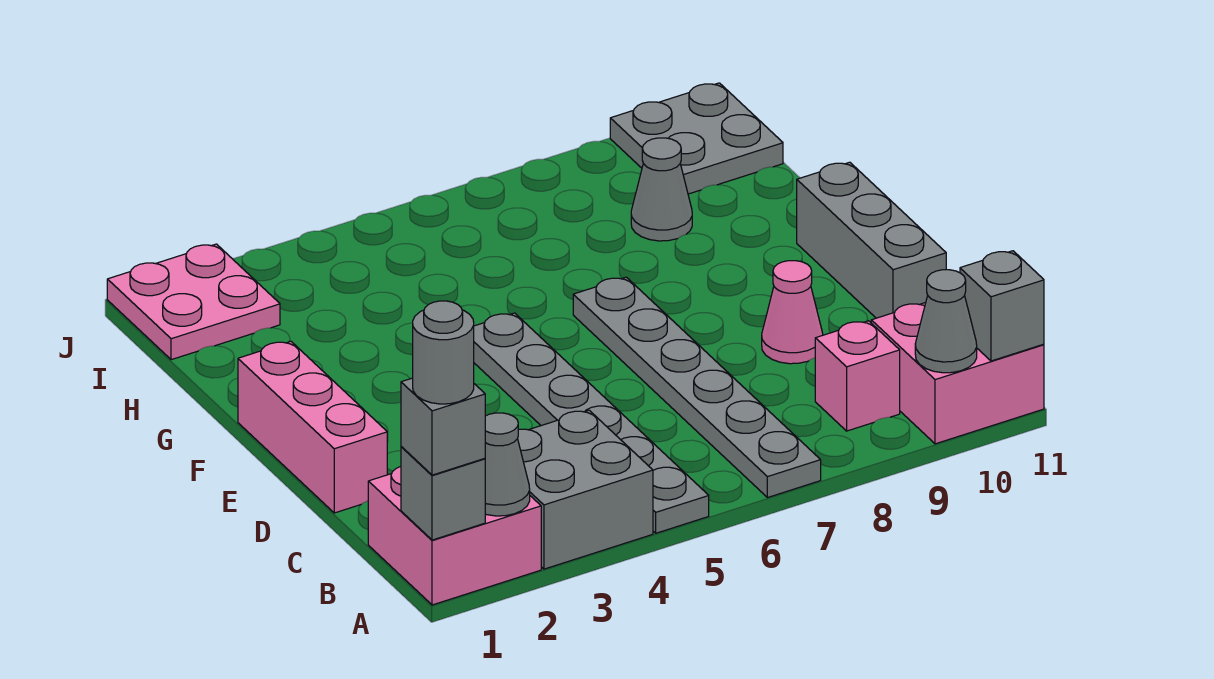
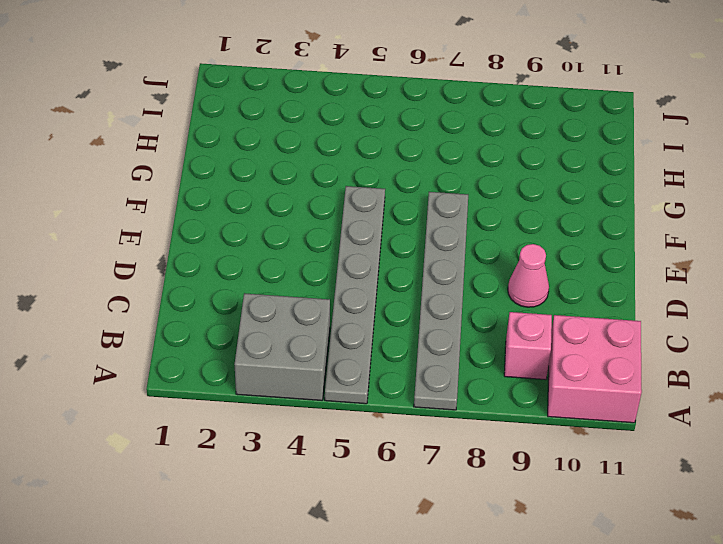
none -> pink 2x2 brick [368,467,541,605]
none -> pink 1x3 brick [238,341,387,513]
none -> grey 1x3 brick [797,162,946,318]

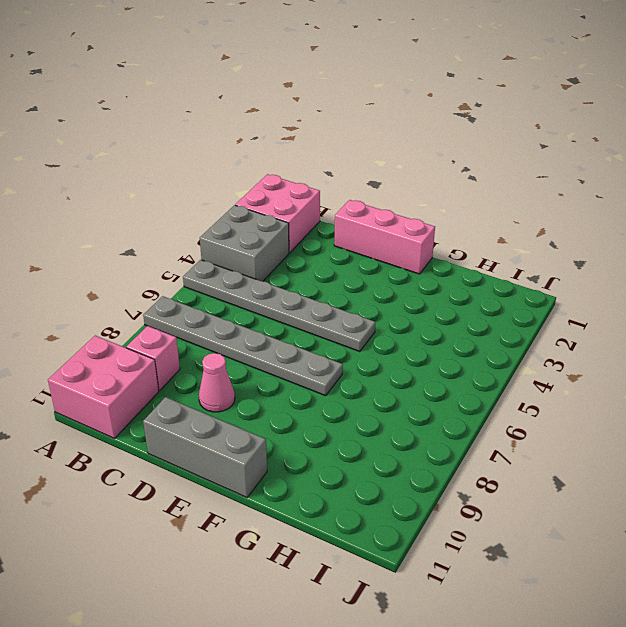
none -> grey 1x1 cone [631,138,692,241]
none -> pink 2x2 plate [107,244,280,360]
none -> grey 2x2 plate [610,83,783,194]

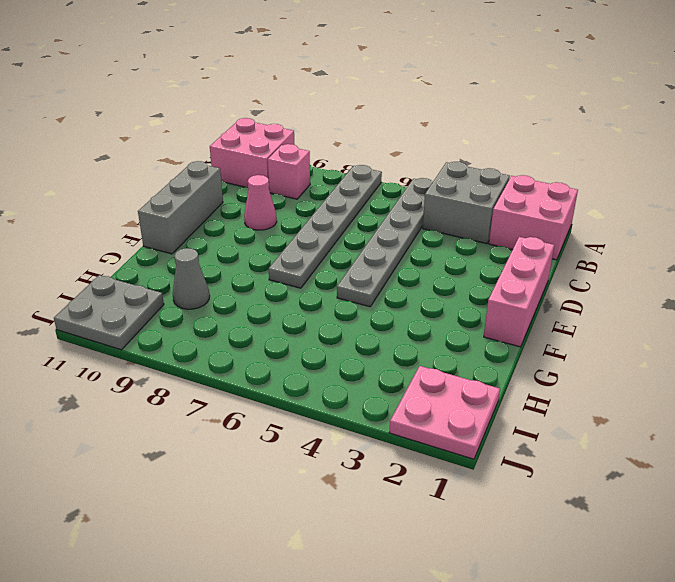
none -> grey 1x1 brick [401,447,485,540]
none -> grey 1x1 cone [485,413,530,516]
none -> grey 1x1 cone [915,270,977,373]

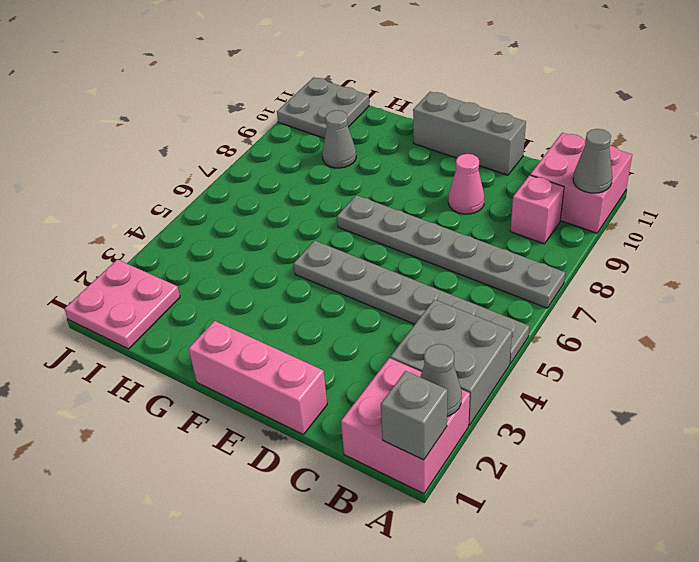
none -> grey 1x1 brick [960,251,1044,361]
none -> grey 1x1 brick [401,378,485,475]
none -> grey 1x1 round brick [413,301,474,404]

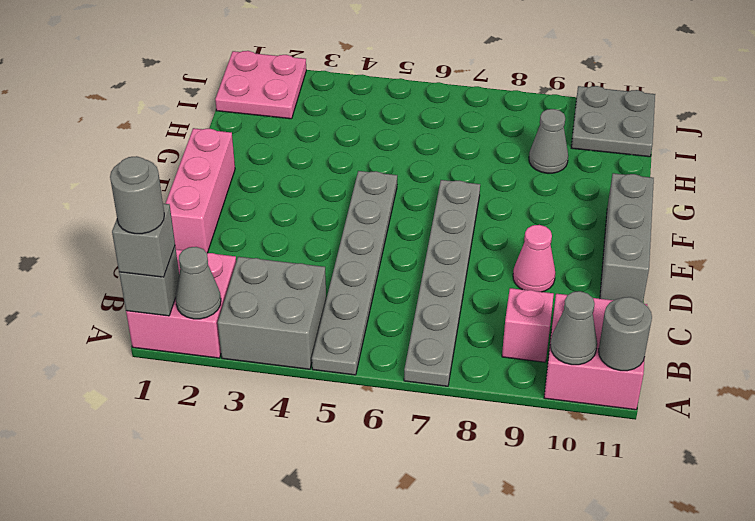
grey 1x1 round brick [599,297,652,371] -> grey 1x1 brick [960,251,1044,361]

